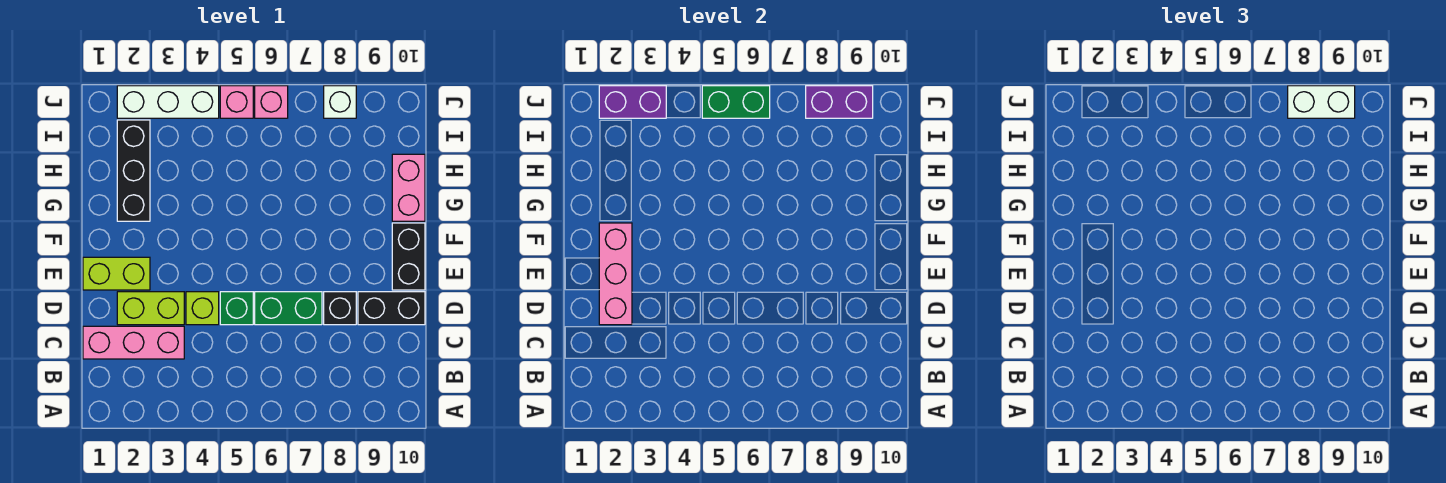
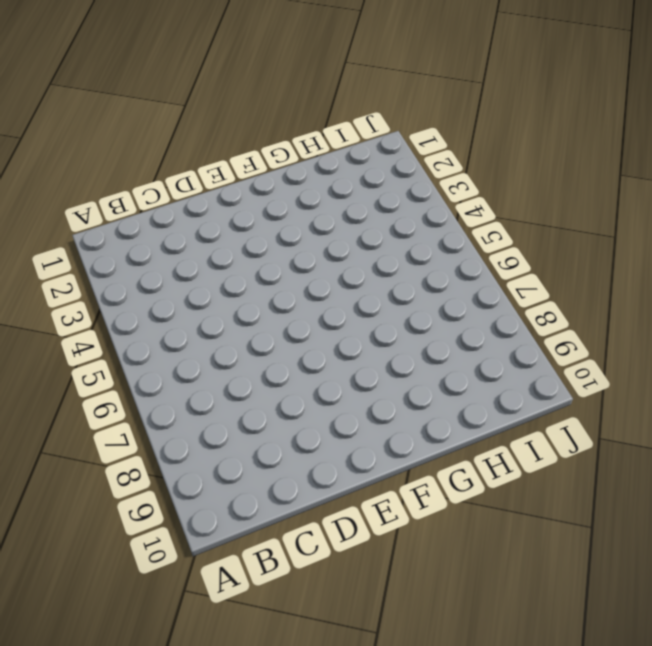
none -> pink 1x3 brick [83,326,184,359]
none -> lime 1x2 brick [117,292,184,325]
none -> lime 1x1 brick [186,292,219,325]

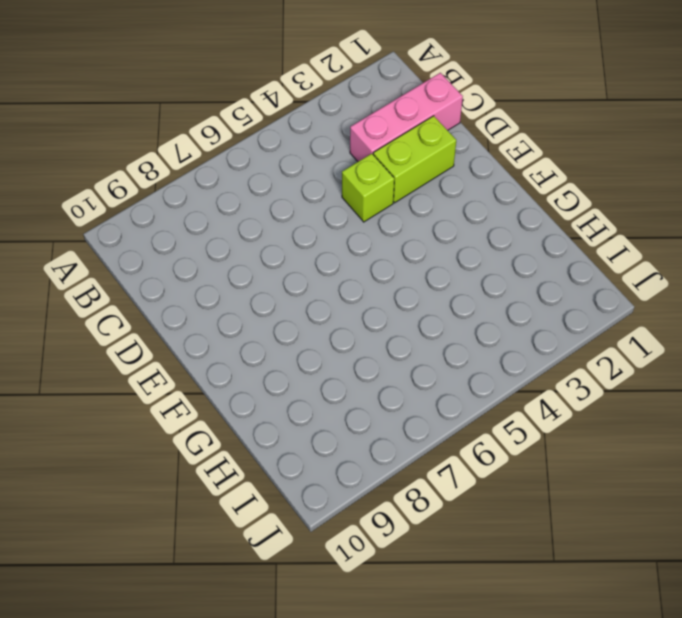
none -> green 1x1 brick [220,292,253,325]
none -> green 1x2 brick [255,292,322,325]
none -> black 1x1 brick [324,292,356,325]

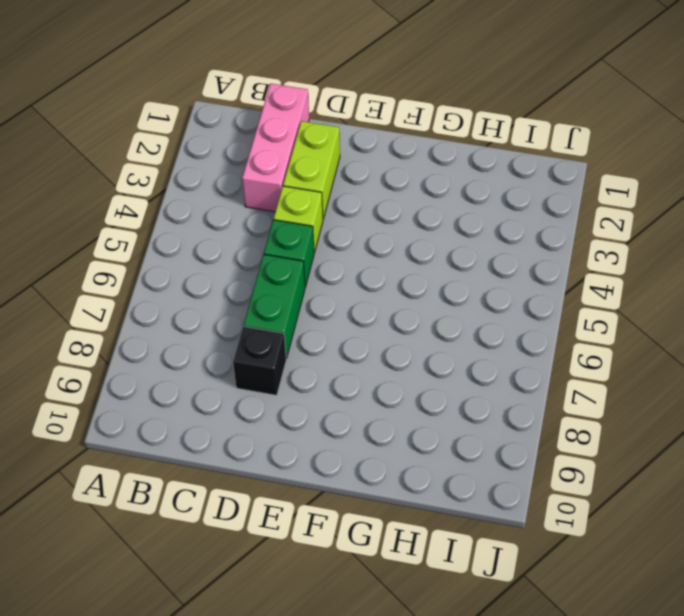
none -> black 1x2 brick [358,292,425,325]
none -> lime 1x2 brick [83,257,150,290]
none -> black 1x2 brick [392,223,425,290]

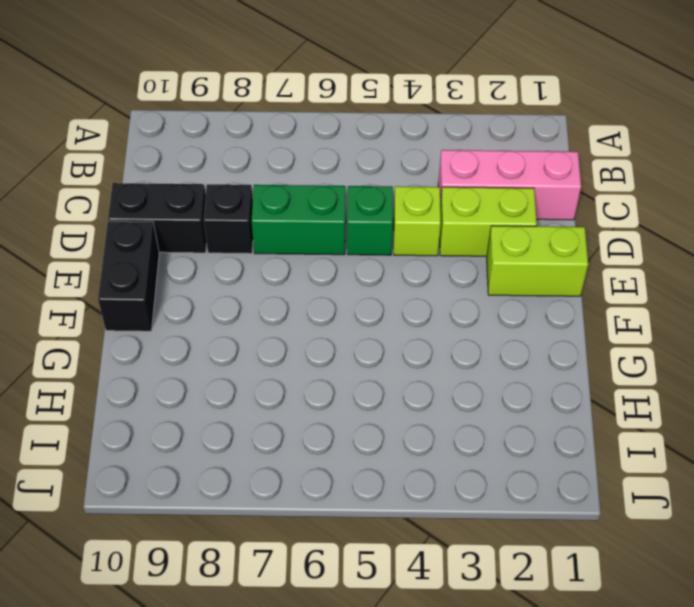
none -> black 1x3 brick [117,120,150,221]
none -> pink 1x2 brick [392,154,425,221]
none -> white 1x3 brick [117,86,219,118]

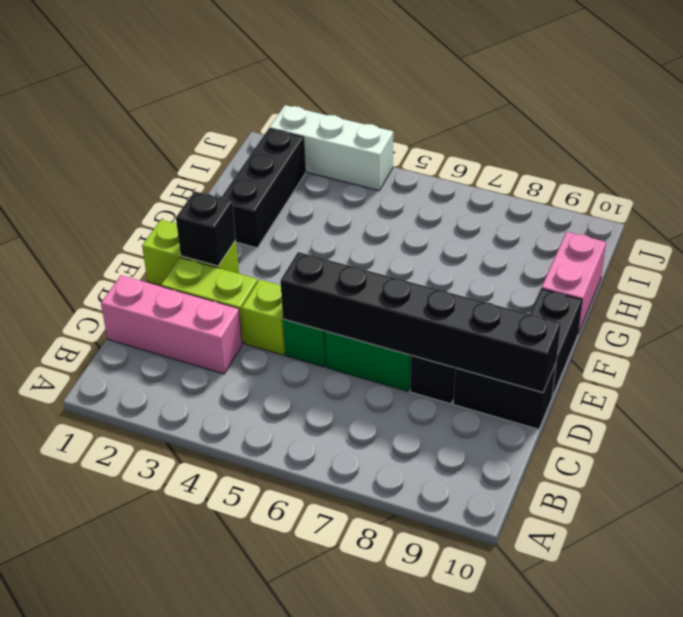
black 1x6 brick [280,252,561,392] -> none
black 1x1 brick [176,191,236,266] -> pink 1x3 brick [599,223,632,325]
none -> pink 1x1 brick [220,86,253,118]
none -> pink 1x1 brick [255,86,288,118]
none -> white 1x1 brick [324,86,356,118]

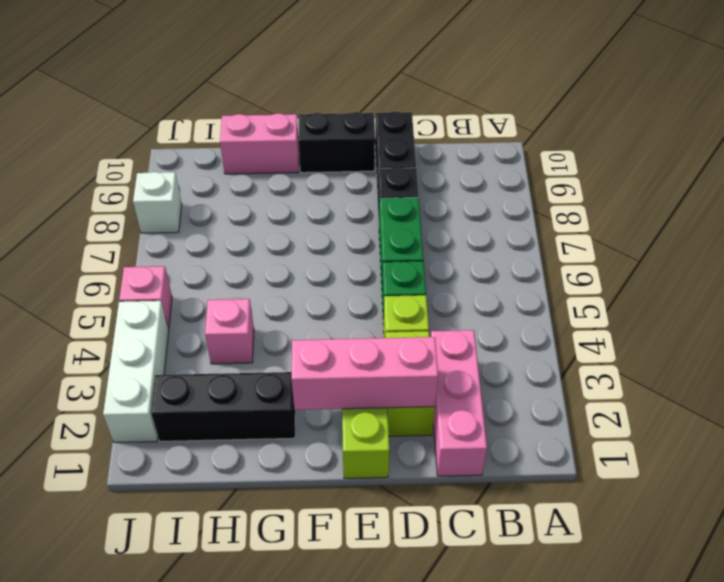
pink 1x1 brick [205,299,254,364] -> pink 1x1 brick moved to [255,86,288,118]
none -> purple 1x2 brick [599,86,666,118]
none -> green 1x2 brick [702,86,770,118]
none -> purple 1x2 brick [806,86,873,118]

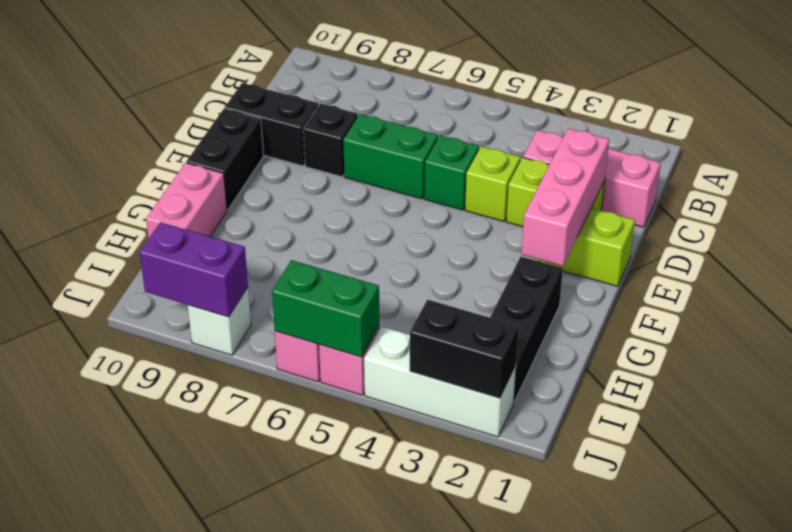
black 1x2 brick [410,300,519,399] -> purple 1x2 brick [599,86,666,118]
none -> white 1x2 brick [1288,86,1355,118]

